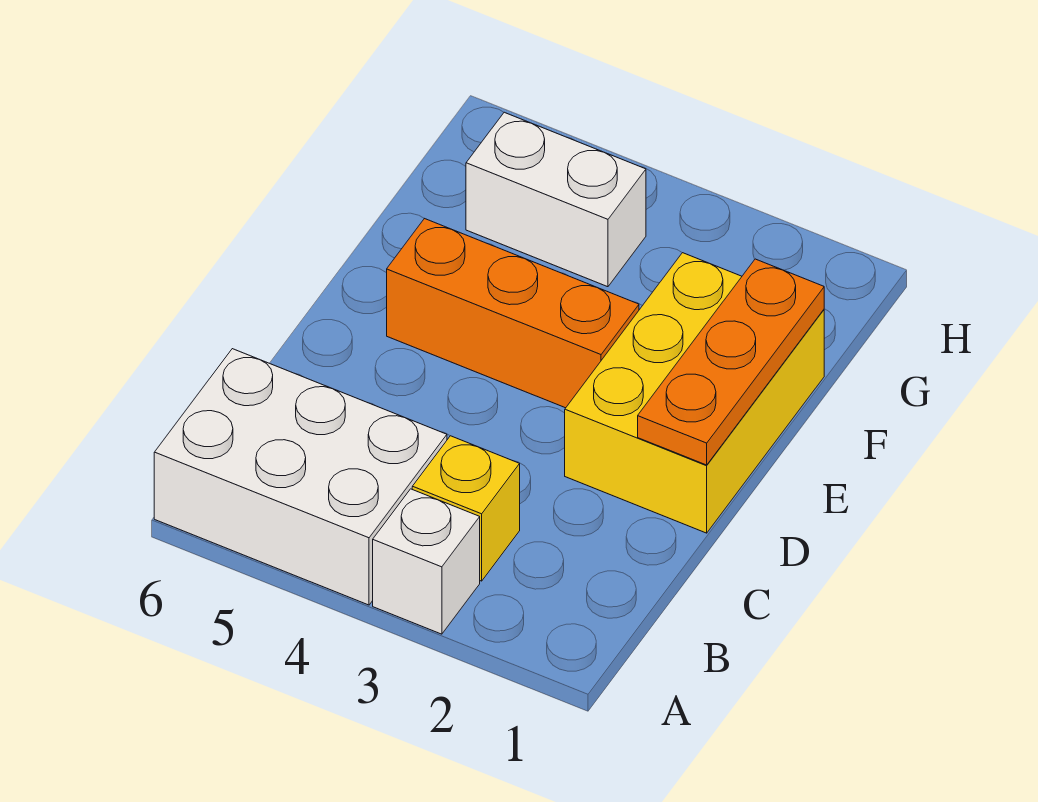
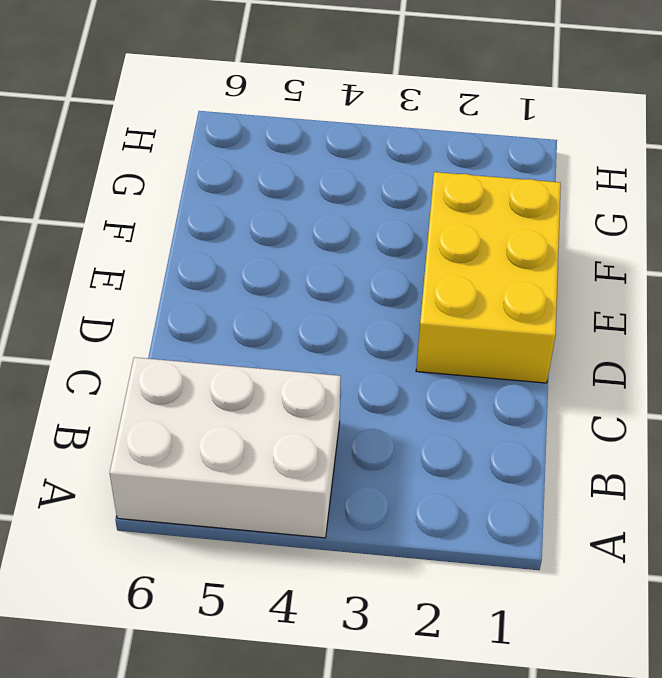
none -> white 1x1 brick [373,489,480,634]
none -> yellow 1x1 brick [412,436,520,581]

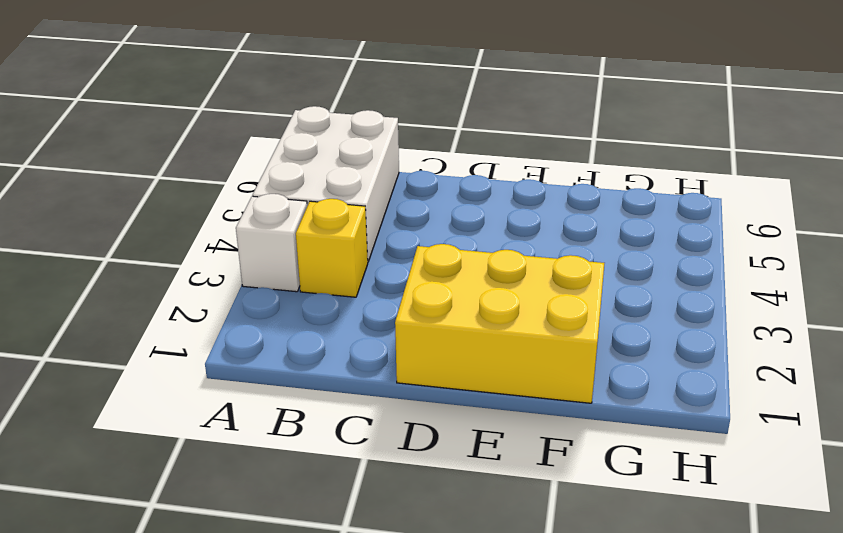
none -> orange 1x3 brick [387,218,639,408]
none -> white 1x2 brick [466,112,646,287]

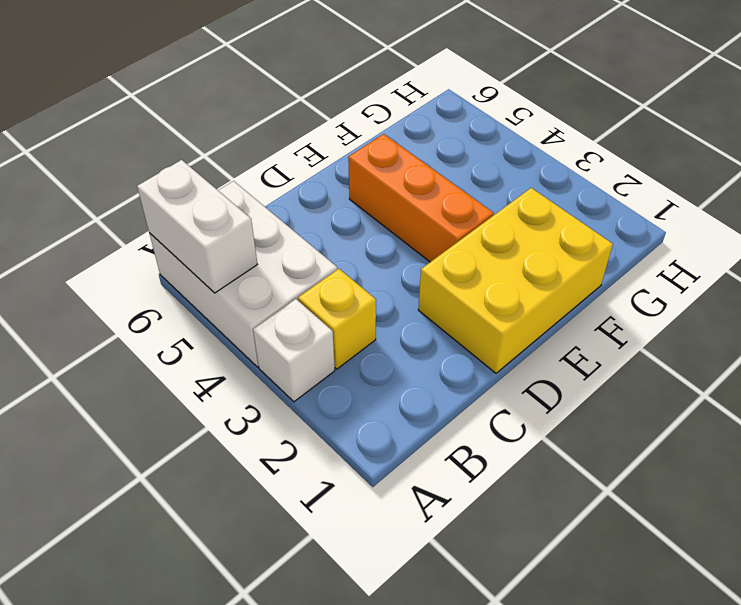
white 1x2 brick [137,160,257,293] -> white 1x2 brick moved to [466,112,646,287]
none -> orange 1x3 plate [638,259,824,465]

